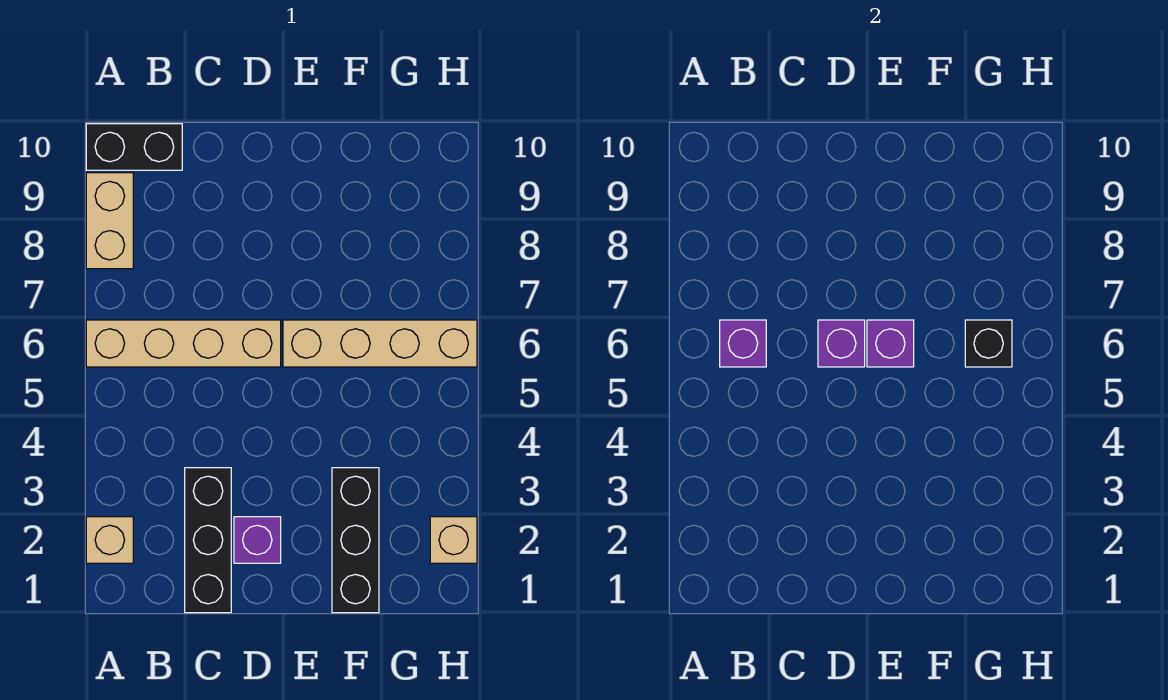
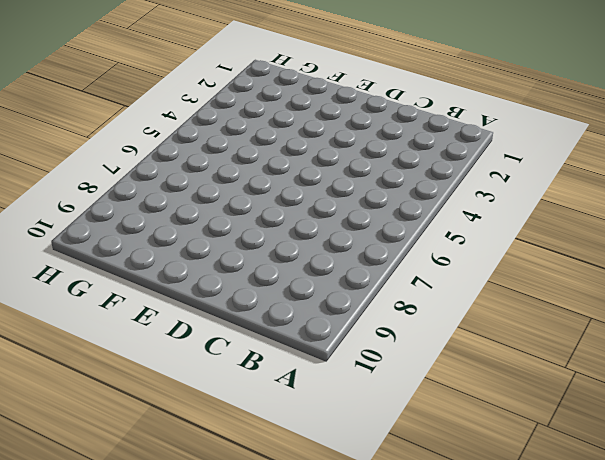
none -> tan 1x1 brick [86,517,133,563]
none -> tan 1x4 brick [86,320,281,367]
none -> tan 1x2 brick [86,173,133,269]

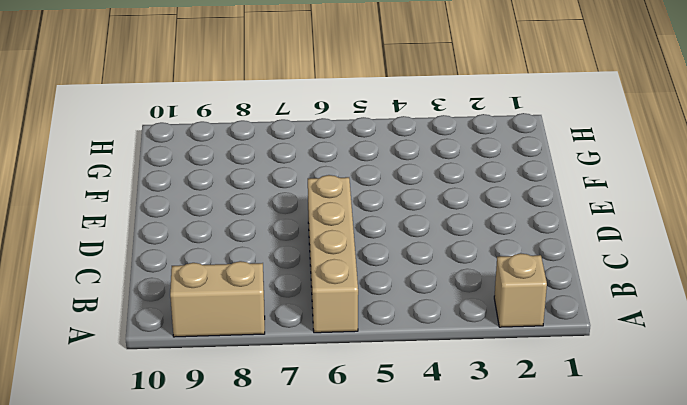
none -> black 1x2 brick [86,124,182,170]
none -> black 1x3 brick [185,468,231,613]
none -> purple 1x1 brick [234,517,281,563]

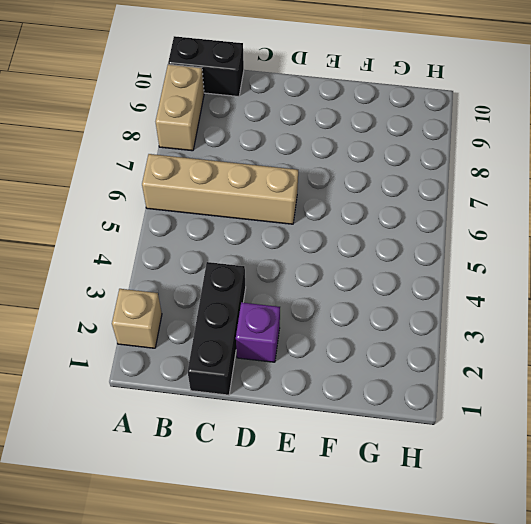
none -> tan 1x4 brick [283,320,477,367]
none -> black 1x3 brick [332,468,379,613]
none -> tan 1x1 brick [430,517,477,563]

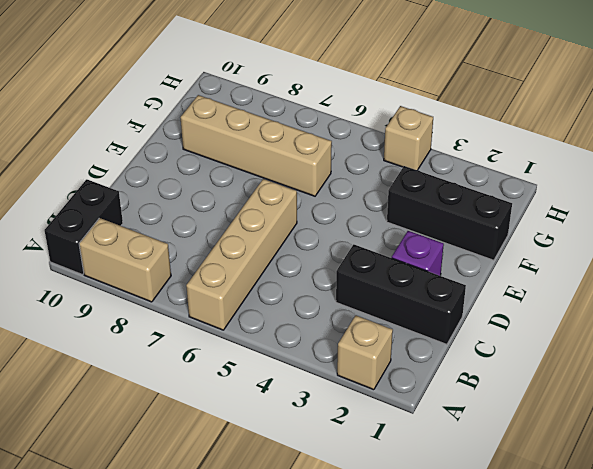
tan 1x4 brick [180,95,332,196] -> tan 1x4 brick turned to [283,320,477,367]
tan 1x1 brick [384,106,433,170] -> tan 1x1 brick moved to [430,517,477,563]
none -> purple 1x1 brick [720,320,766,367]
none -> purple 1x1 brick [818,320,865,367]
none -> purple 1x1 brick [867,320,914,367]

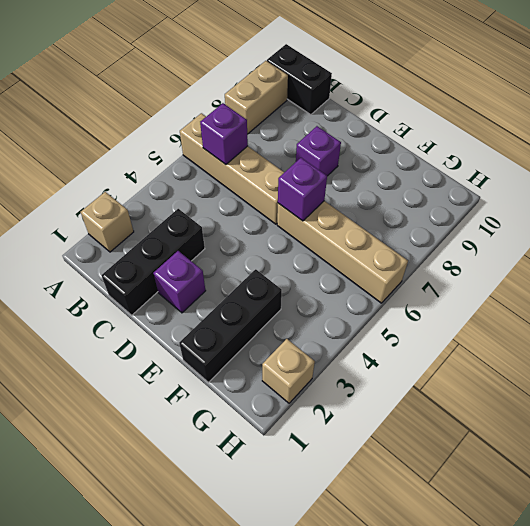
purple 1x1 brick [296,126,341,176] -> purple 1x1 brick moved to [818,320,865,367]
none -> black 1x1 brick [965,320,1012,367]

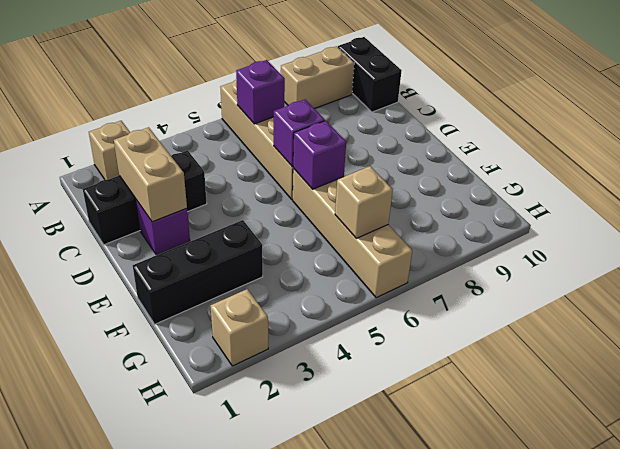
tan 1x2 brick [114,127,187,222] -> none
tan 1x1 brick [335,166,393,238] -> black 1x1 brick [965,320,1012,367]

